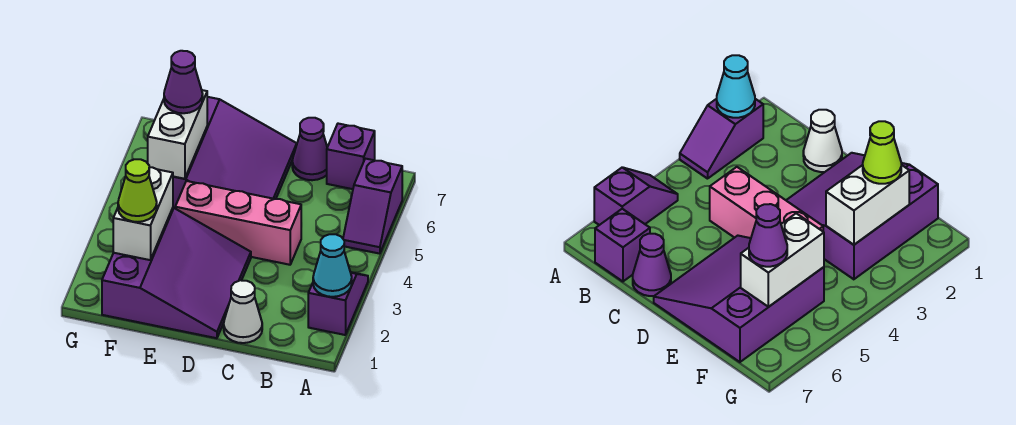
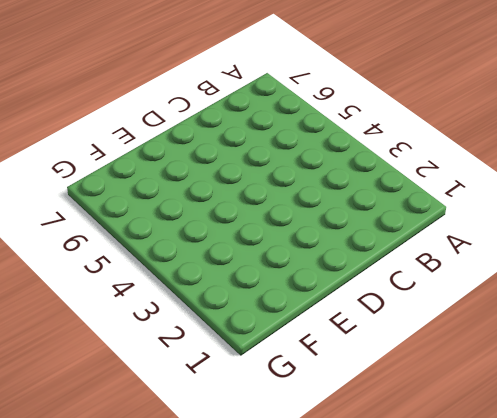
none -> purple 1x2 slope [308,272,368,335]
none -> purple 1x2 slope [343,159,402,254]
none -> purple 1x1 brick [327,124,375,189]

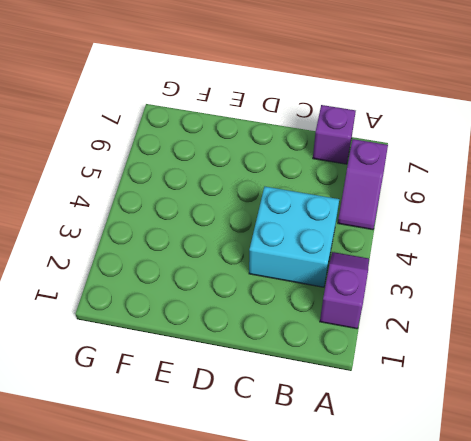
cyan 2x2 brick [249,187,339,287] -> pink 1x3 brick [175,181,301,265]
none -> white 1x1 cone [224,280,262,343]
none -> purple 1x1 cone [292,118,327,180]
none -> purple 3x3 slope [102,208,251,338]

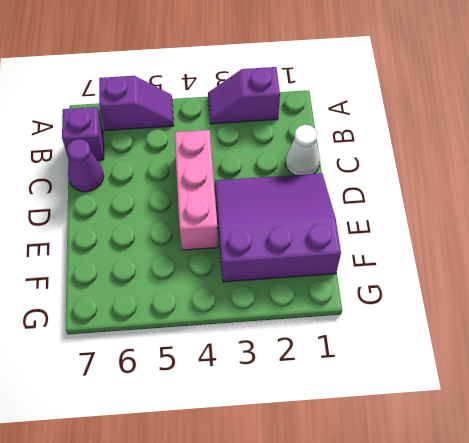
none -> purple 3x3 slope [173,97,297,208]
none -> cyan 1x1 cone [313,234,352,297]
none -> white 1x2 brick [113,167,173,260]

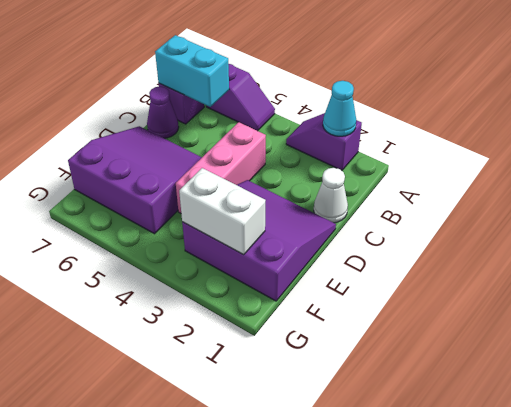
cyan 1x2 brick [155,35,229,107] -> none
none -> white 1x2 brick [148,90,207,179]
none -> lime 1x1 cone [118,159,157,222]
none -> purple 1x1 cone [164,51,203,113]

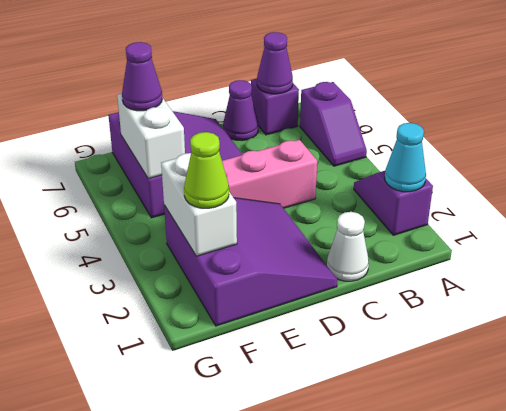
purple 1x1 cone [257,32,293,94] -> none

